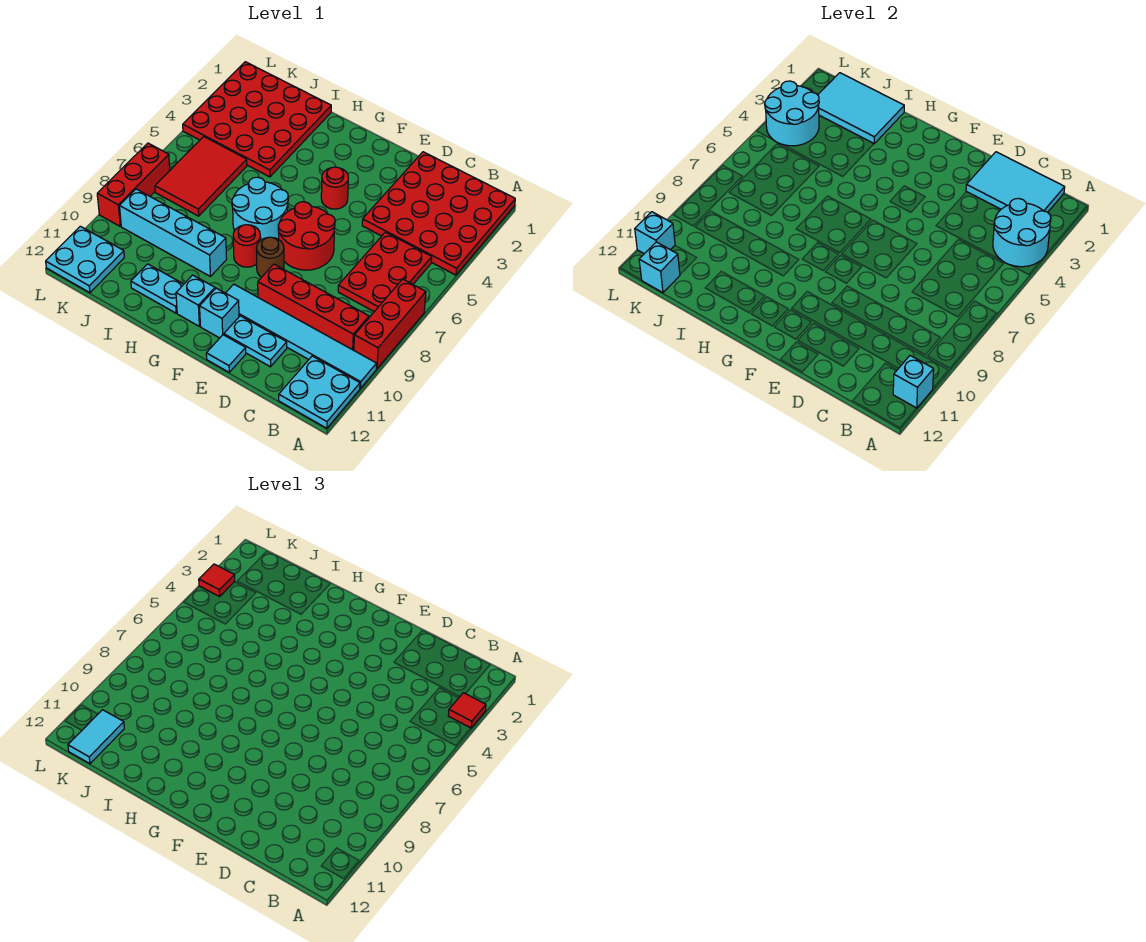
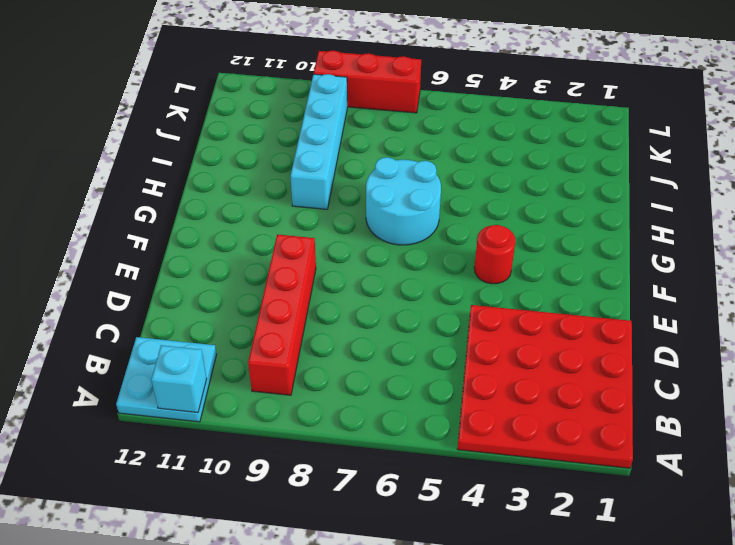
none -> red 1x3 brick [354,279,426,369]
none -> cyan 1x6 tile [226,284,377,388]
none -> red 2x3 plate [338,232,432,312]
none -> cyan 1x2 plate [224,316,287,367]

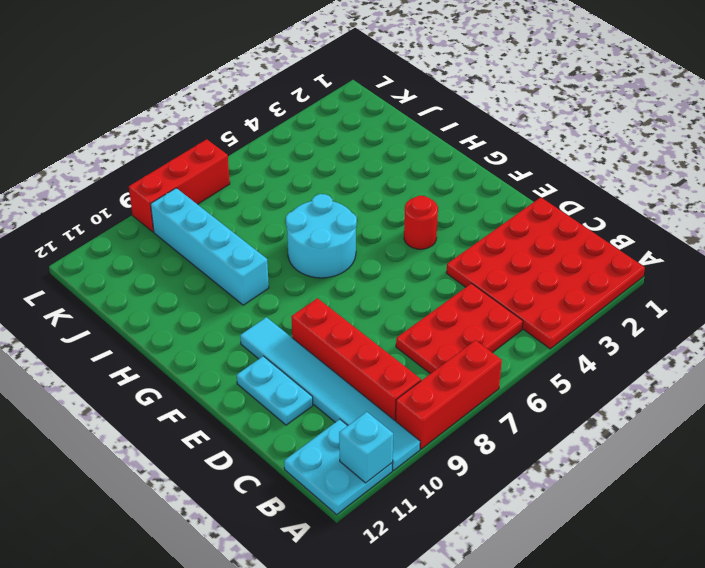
none -> red 2x2 round brick [278,202,335,270]
none -> cyan 1x1 tile [206,335,246,372]
none -> brown 1x1 round brick [256,237,284,277]
none -> cyan 1x1 brick [200,288,239,338]

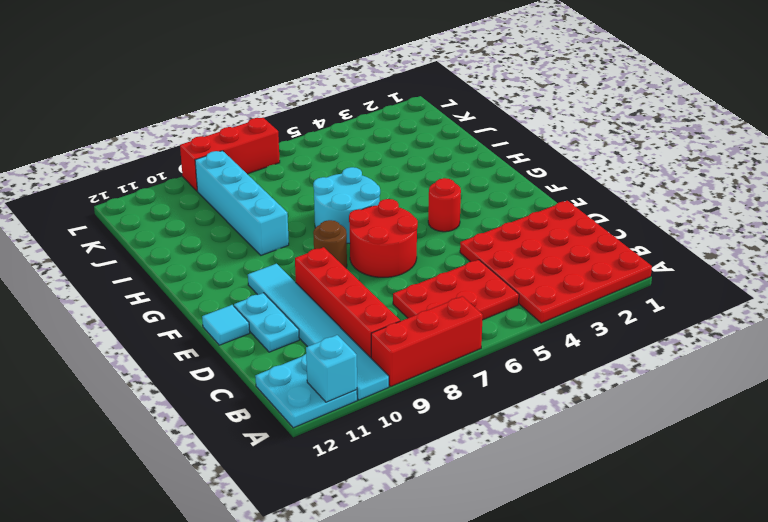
none -> cyan 1x1 brick [200,288,239,338]
none -> red 1x1 round brick [233,225,261,267]
none -> cyan 1x1 brick [176,275,215,326]
none -> cyan 1x2 plate [131,264,184,313]

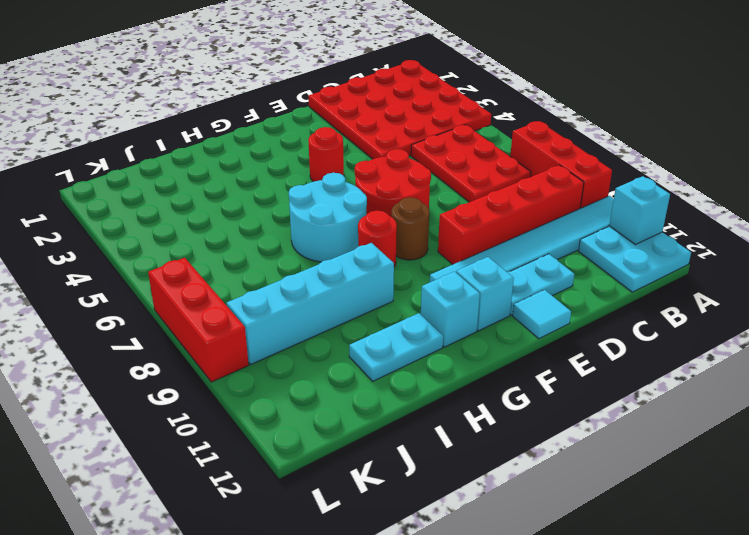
none -> red 4x4 plate [183,62,331,177]
none -> red 2x3 tile [155,137,247,216]
none -> cyan 2x2 plate [46,226,124,293]
none -> cyan 2x2 round brick [993,198,1051,267]

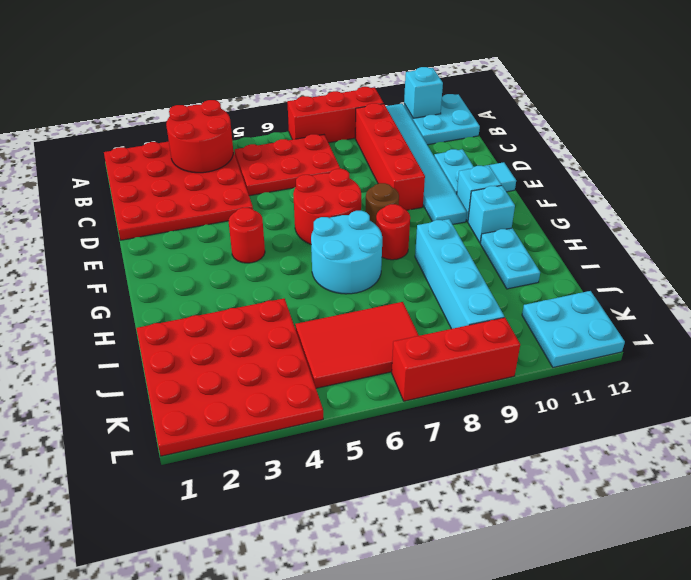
red 2x2 round brick [166,100,233,173] -> cyan 2x2 round brick [993,198,1051,267]
none -> cyan 2x3 tile [966,152,1065,212]
none -> cyan 2x3 tile [818,73,904,144]
none -> cyan 2x2 round brick [765,81,819,146]
none -> cyan 1x1 brick [639,242,680,293]

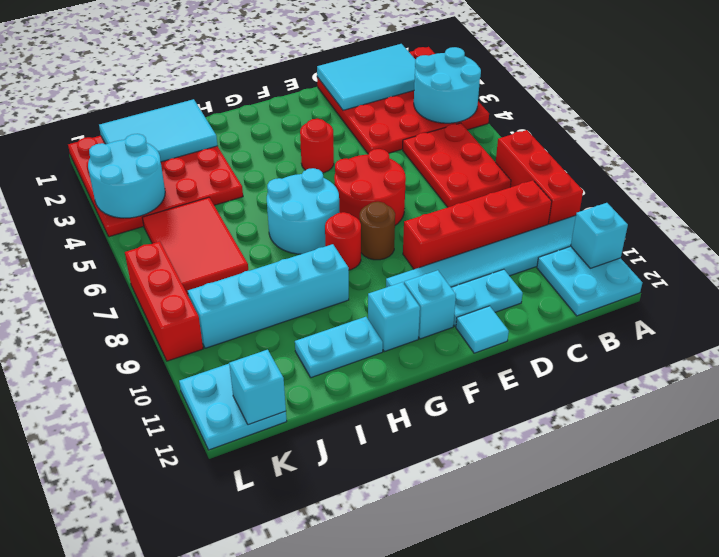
none -> cyan 1x1 brick [635,212,675,254]
none -> red 1x1 tile [448,693,486,728]
none -> cyan 1x2 tile [68,710,124,764]
none -> red 1x1 tile [199,564,235,597]

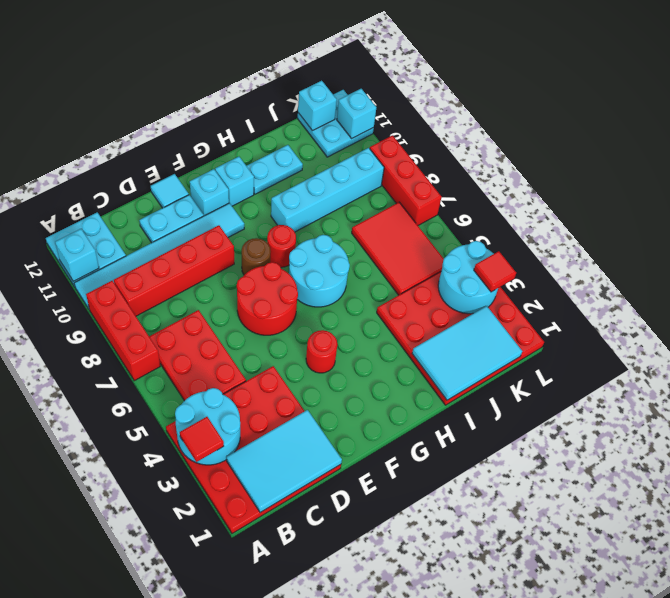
none -> cyan 1x2 tile [68,710,124,764]

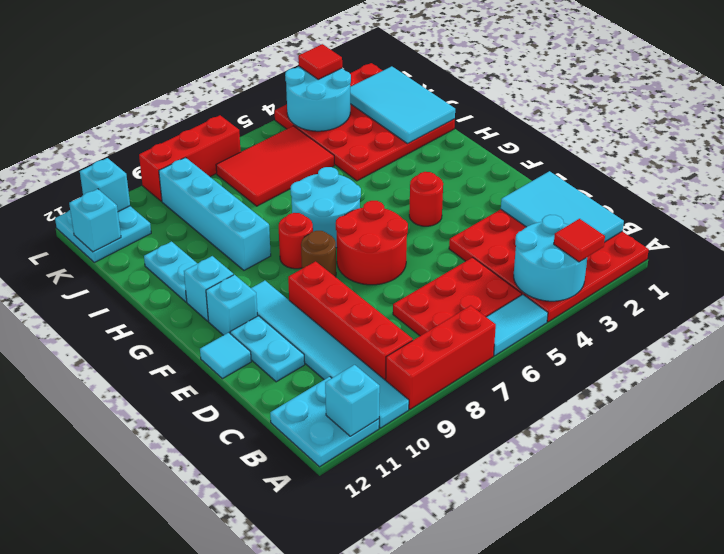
cyan 1x2 tile [487,295,548,356] -> cyan 1x2 tile moved to [68,710,124,764]

